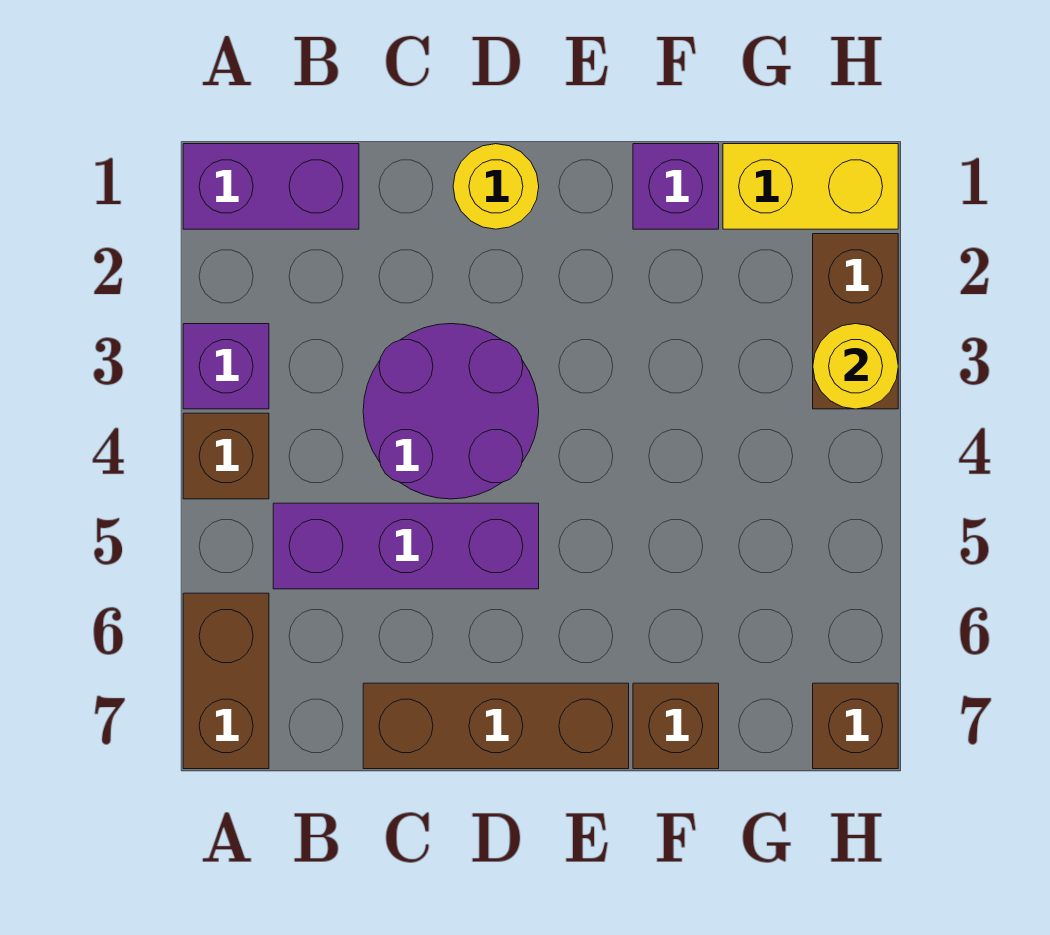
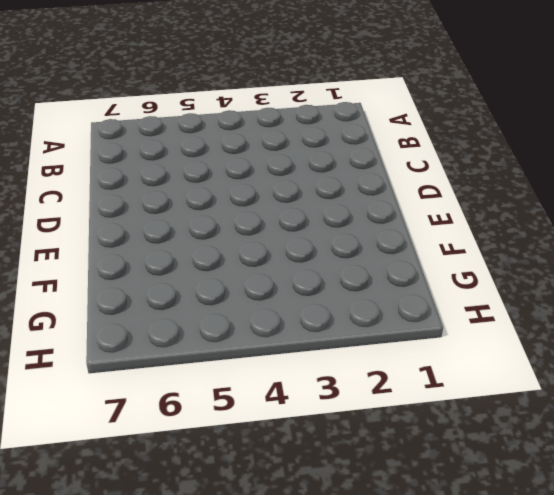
none -> purple 1x2 brick [183,144,359,229]
none -> purple 1x1 brick [183,324,269,409]
none -> brown 1x1 brick [183,413,269,499]

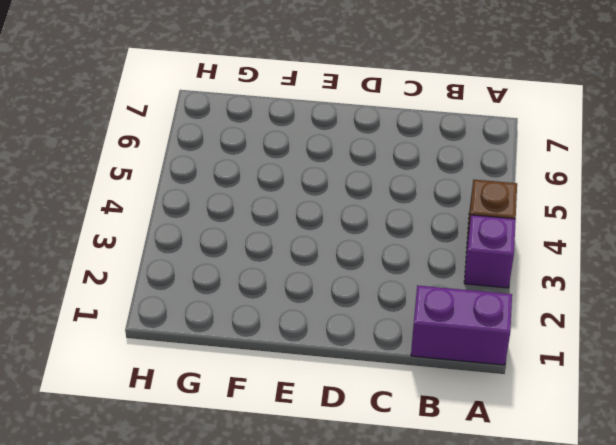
none -> brown 1x2 brick [183,593,269,769]
none -> purple 1x3 brick [273,503,539,589]
none -> purple 2x2 round brick [363,324,539,499]

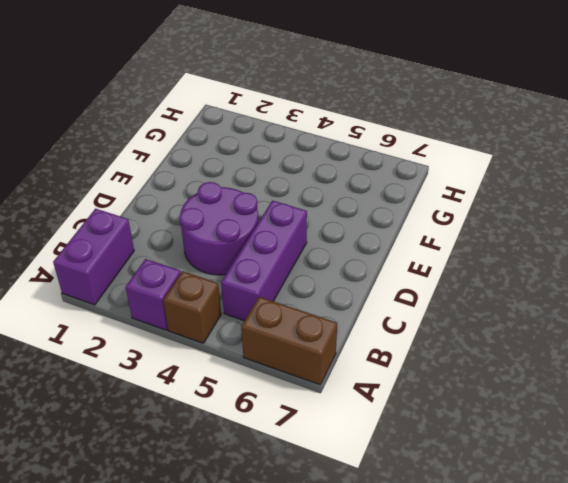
none -> brown 1x3 brick [363,683,629,769]
none -> yellow 1x1 round brick [453,144,539,229]
none -> purple 1x1 brick [633,144,719,229]

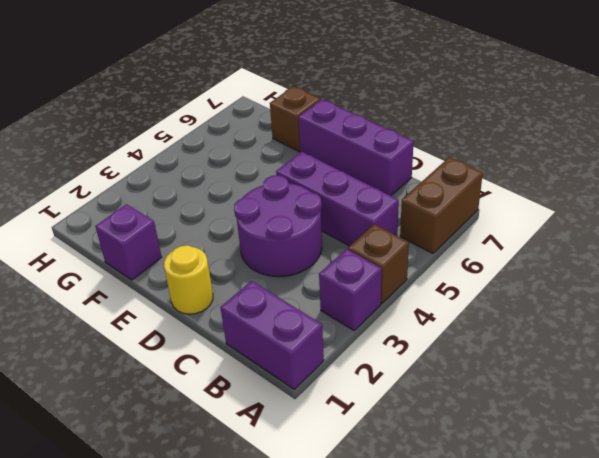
purple 1x3 brick [299,100,414,196] -> brown 1x3 brick [363,683,629,769]
none -> yellow 1x2 brick [723,144,898,229]
none -> brown 1x2 brick [813,234,898,409]
none -> brown 1x1 brick [813,683,898,769]

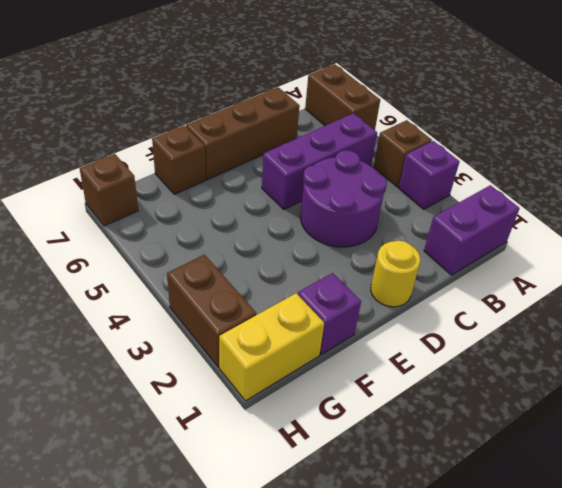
none -> yellow 1x1 round brick [813,324,898,409]

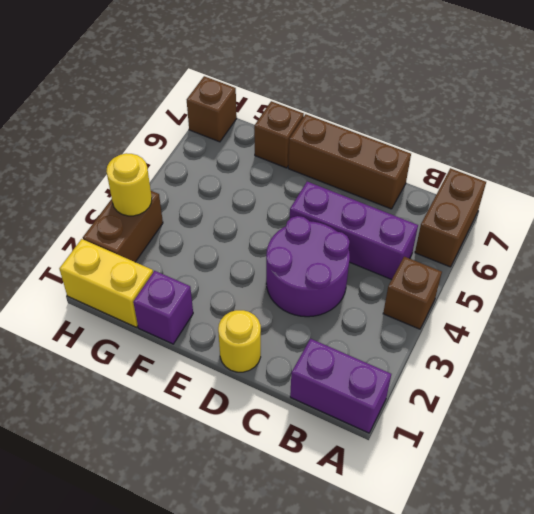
none -> purple 1x1 brick [183,324,269,409]

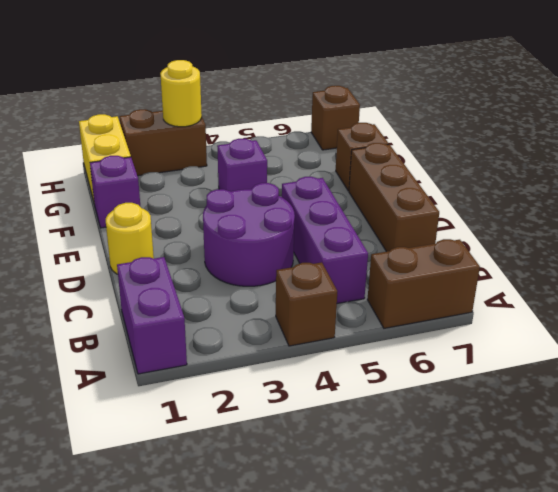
purple 1x1 brick [217,139,267,192] -> purple 1x1 brick moved to [183,324,269,409]

